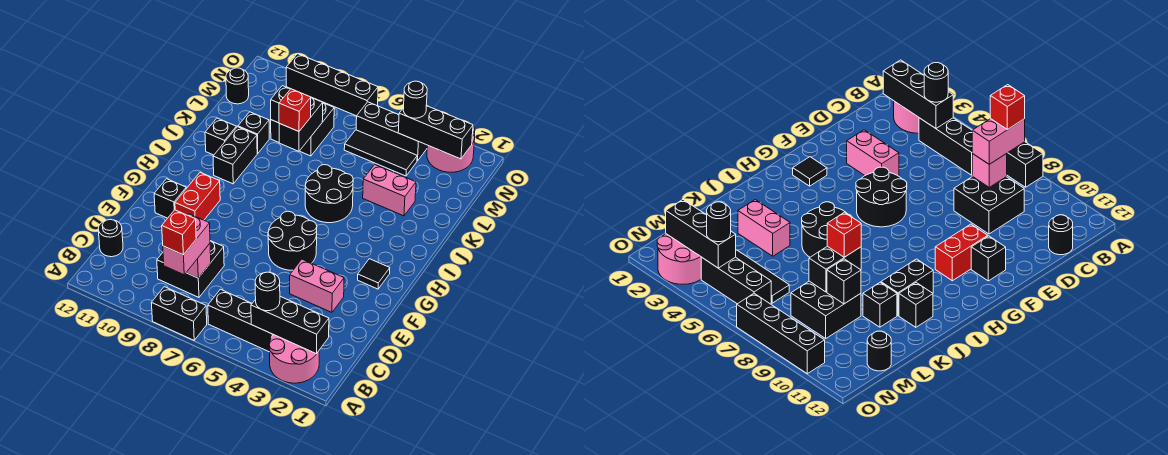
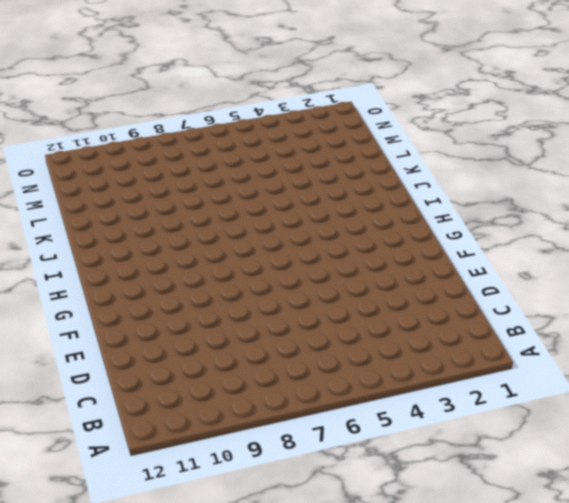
none -> pink 2x2 round brick [269,334,319,383]
none -> black 1x2 brick [152,287,207,340]
none -> black 1x3 brick [208,289,273,352]
none -> black 2x2 brick [157,241,224,297]

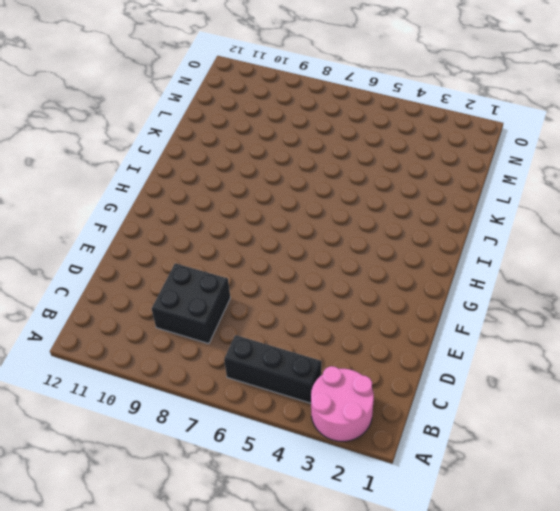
none -> black 1x2 brick [152,287,207,340]
none -> black 1x1 round brick [98,220,123,257]
none -> pink 1x2 brick [290,259,344,312]
none -> black 2x2 round brick [268,211,317,270]

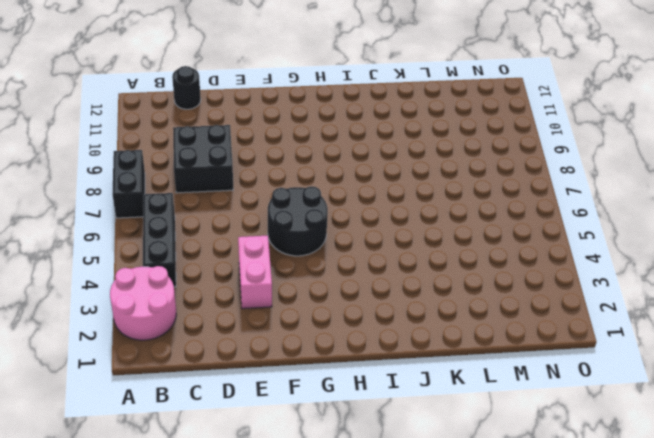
none -> red 1x2 brick [175,172,220,220]
none -> black 1x1 brick [154,179,186,218]
none -> black 1x1 tile [358,259,390,289]
none -> black 2x2 round brick [305,165,353,223]

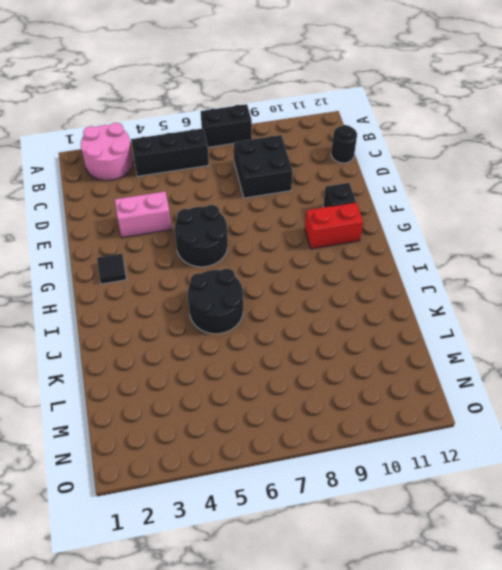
red 1x2 brick [305,202,363,249] -> red 1x2 brick turned to [175,172,220,220]
none -> black 1x2 brick [213,127,258,184]
none -> black 1x1 brick [205,118,236,155]
none -> pink 1x2 brick [363,164,416,216]
none -> black 1x1 brick [238,112,269,153]

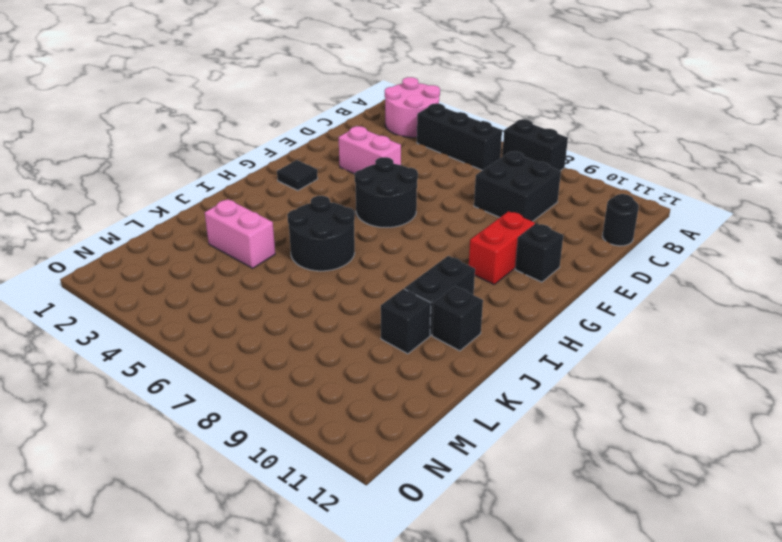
none -> black 2x2 brick [271,103,334,156]
none -> black 1x3 tile [344,130,417,176]
none -> black 1x1 round brick [226,68,249,104]
none -> pink 2x2 round brick [427,126,475,172]

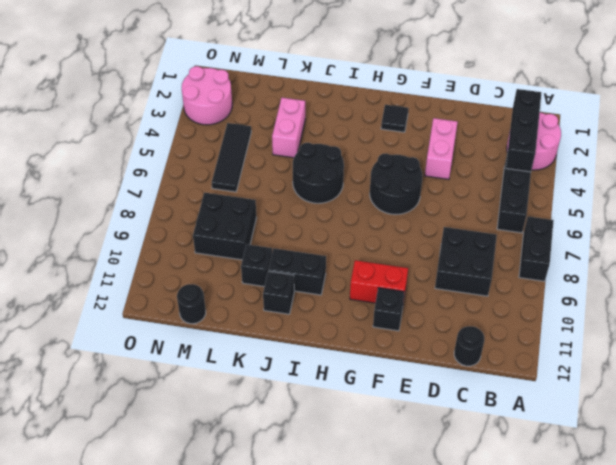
none -> black 1x3 brick [356,102,427,161]
none -> black 1x4 brick [286,54,378,116]
none -> pink 1x1 brick [186,244,211,278]
none -> black 1x2 brick [279,98,323,151]

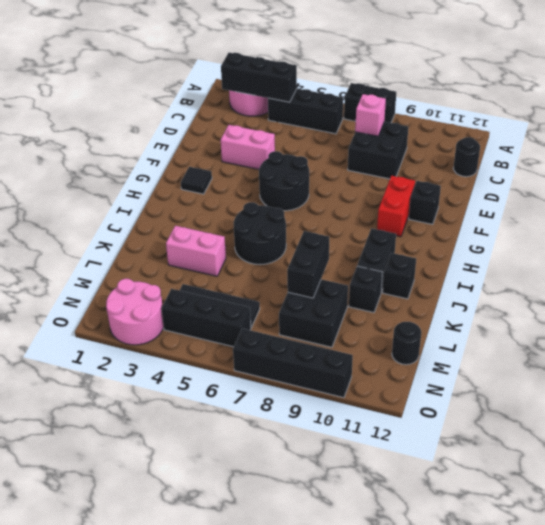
none -> black 1x1 brick [271,86,290,123]
none -> black 1x3 brick [398,106,473,159]
none -> black 1x1 round brick [255,272,280,311]
none -> pink 1x2 brick [163,214,210,275]

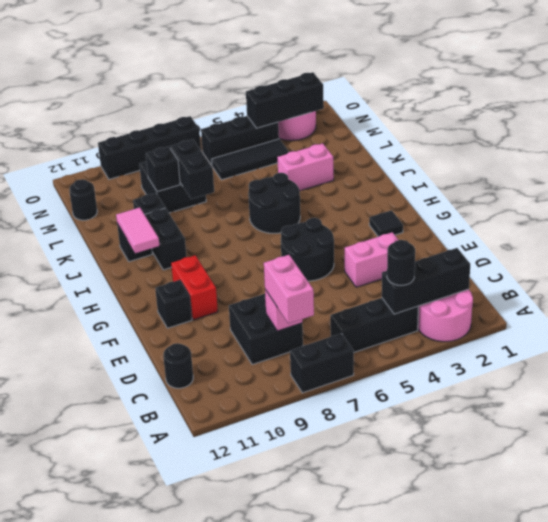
pink 1x2 tile [116,207,159,253] -> none
none -> red 1x1 brick [279,89,311,131]
none -> black 1x1 round brick [403,81,427,118]
none -> red 1x1 brick [162,210,196,255]

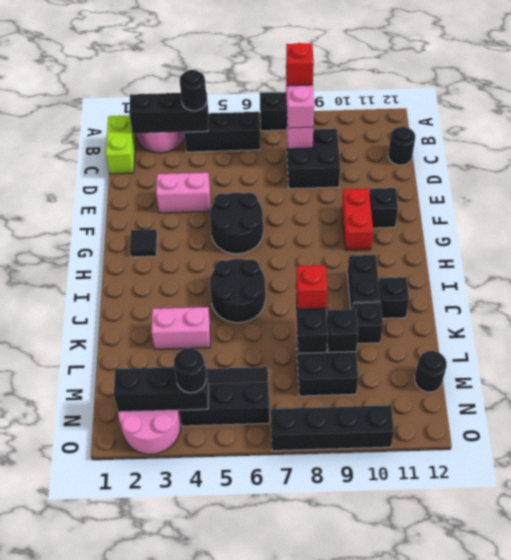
lime 1x2 brick [106,116,136,174] -> none

